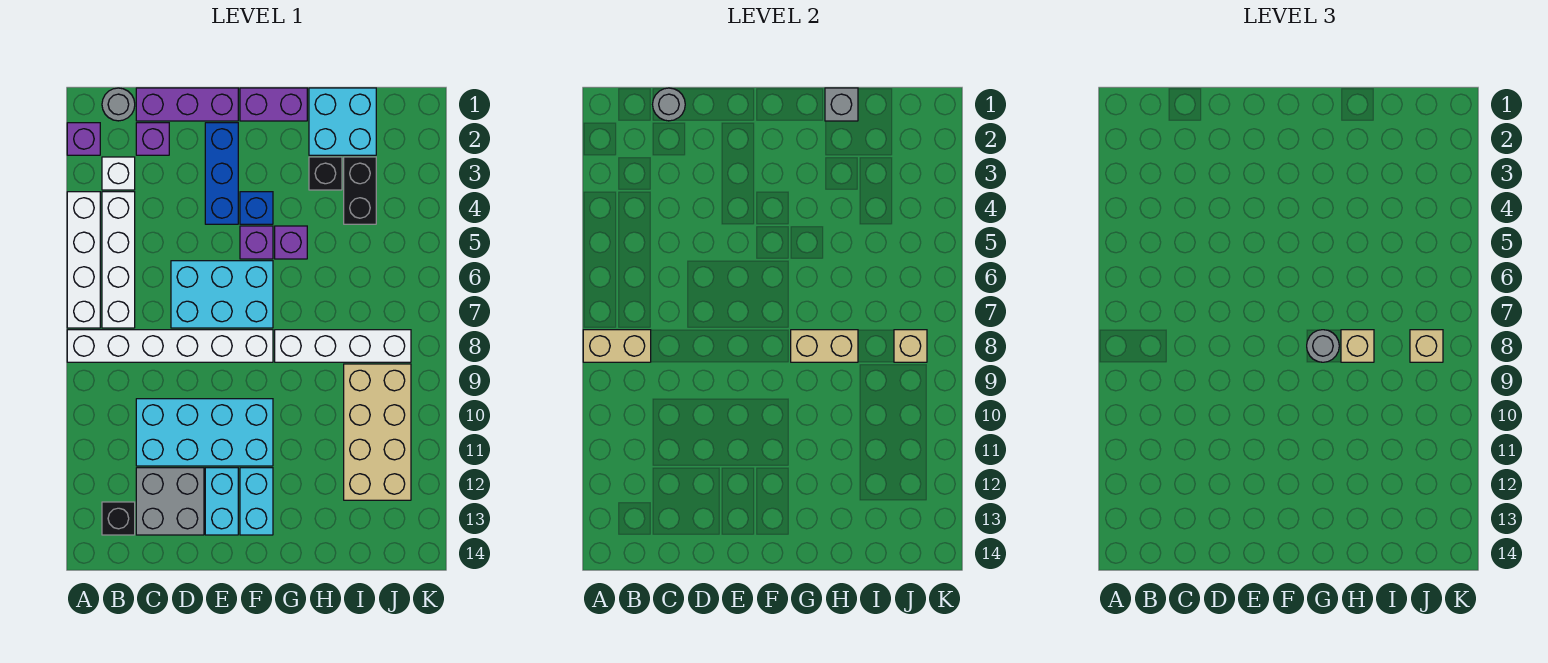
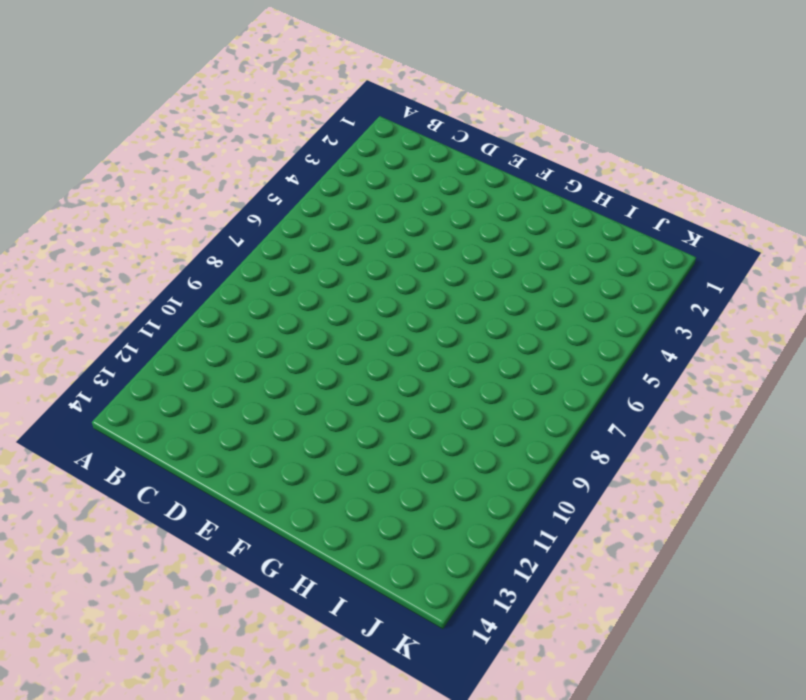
none -> purple 1x1 brick [67,123,100,155]
none -> white 1x4 brick [67,192,100,328]
none -> white 1x6 brick [67,330,273,362]
none -> grey 1x1 round brick [102,88,135,121]

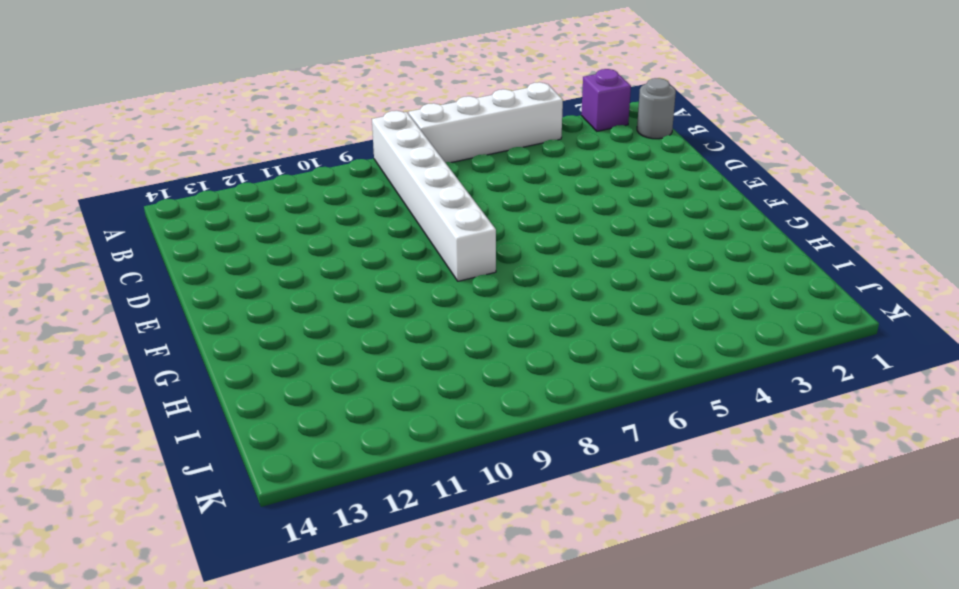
none -> white 1x1 brick [102,157,135,190]
none -> white 1x4 brick [102,192,135,328]
none -> black 1x1 brick [102,502,135,535]
none -> purple 1x3 brick [136,88,238,121]

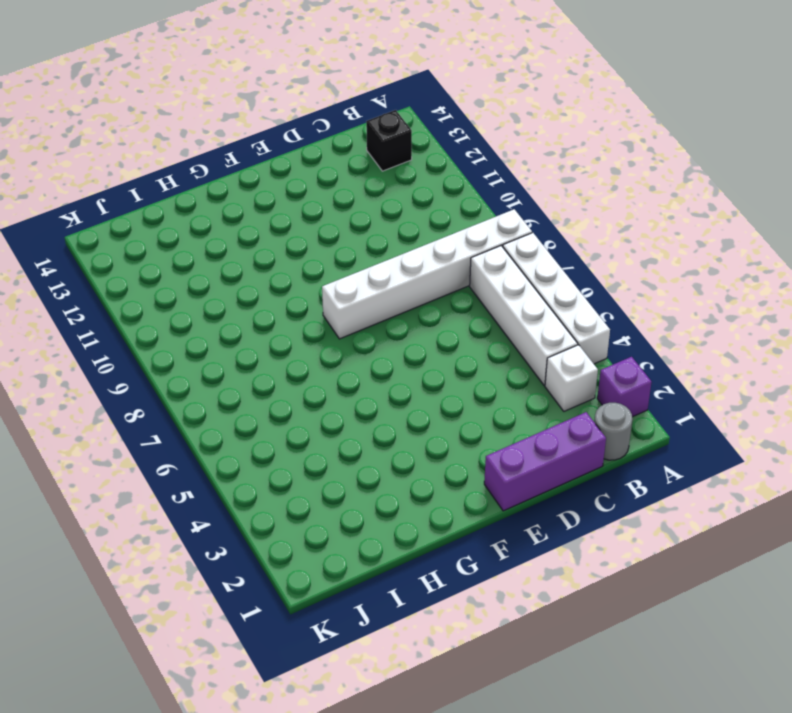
none -> purple 1x1 brick [136,123,169,155]
none -> cyan 2x4 brick [136,399,273,466]
none -> grey 2x2 brick [136,468,204,535]
none -> cyan 2x3 brick [171,261,273,328]

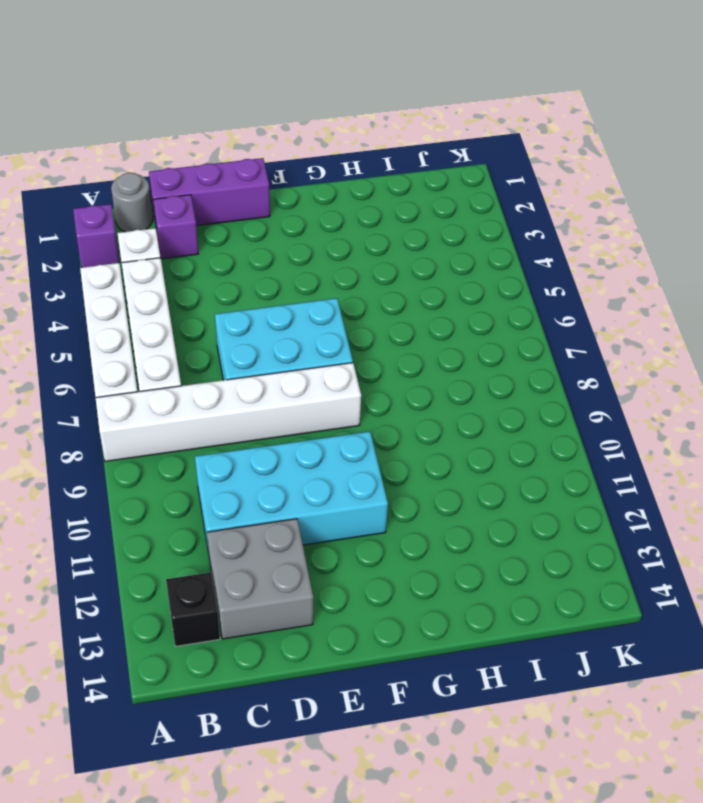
none -> blue 1x3 brick [205,123,238,224]
none -> cyan 1x2 brick [205,468,238,535]
none -> purple 1x2 brick [240,88,307,121]
none -> blue 1x1 brick [240,192,273,224]

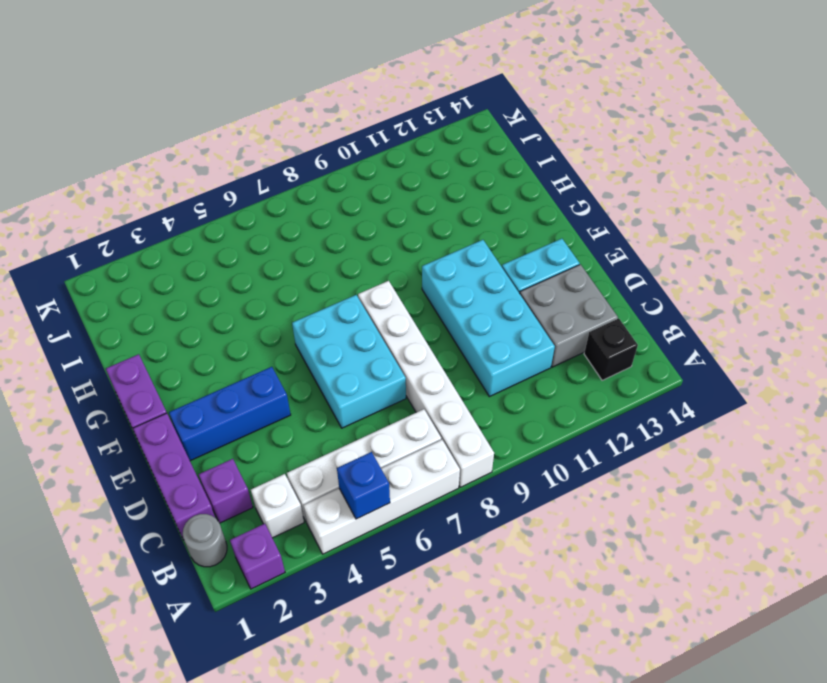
blue 1x1 brick [337,452,390,519] -> blue 1x1 brick moved to [240,192,273,224]
none -> purple 1x1 brick [240,226,273,259]
none -> cyan 1x2 brick [240,468,273,535]
none -> purple 1x1 brick [275,226,307,259]
none -> white 1x4 brick [275,330,411,362]

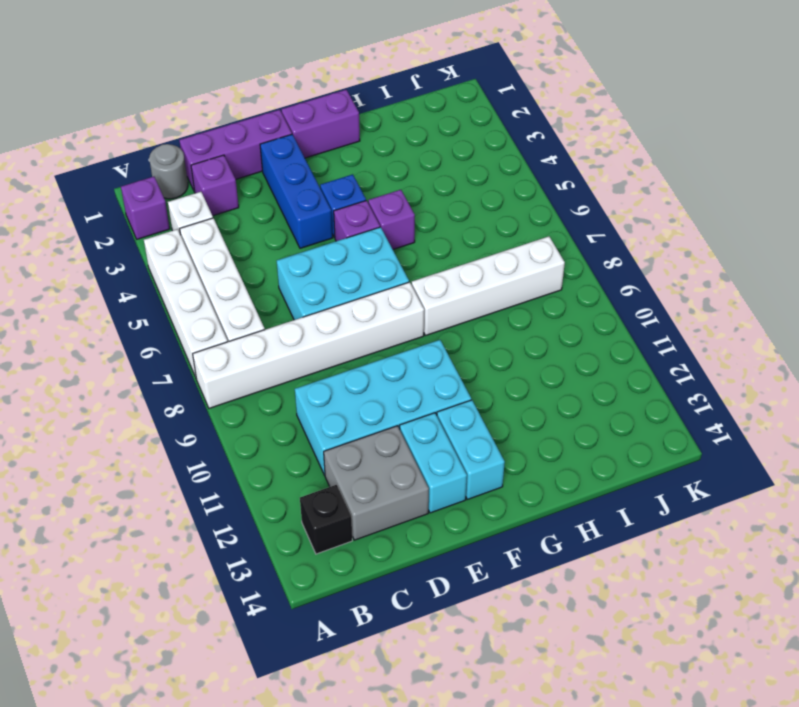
none -> cyan 2x2 brick [309,88,376,155]
none -> black 1x1 brick [309,157,342,190]
none -> black 1x2 brick [344,157,376,224]
none -> tan 2x4 brick [344,364,411,500]

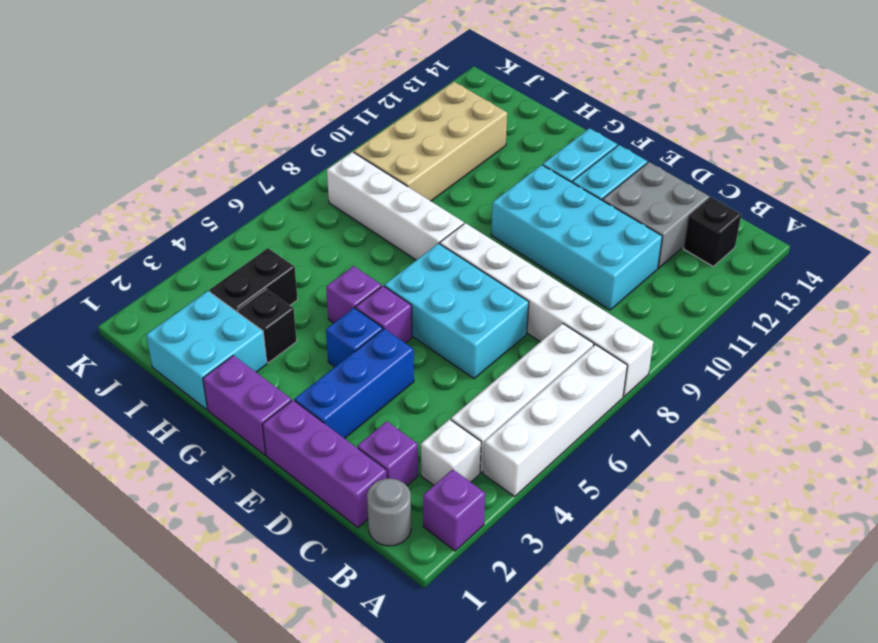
none -> tan 1x2 brick [583,330,651,362]
none -> grey 1x1 round brick [653,88,685,121]
none -> tan 1x2 brick [791,330,858,362]
none -> grey 1x1 brick [825,88,858,121]

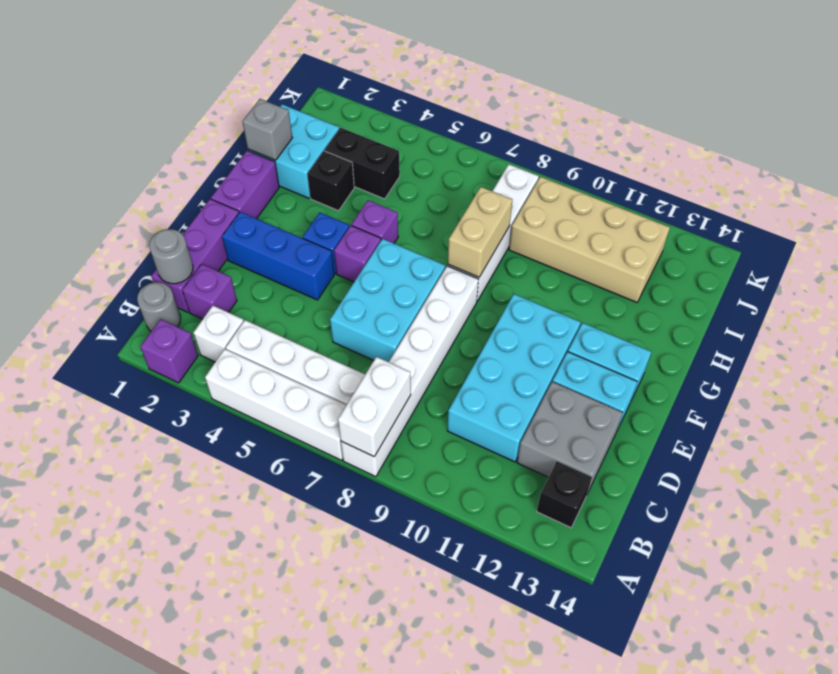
white 1x2 brick [338,357,411,457] -> tan 1x2 brick [583,330,651,362]
none -> tan 1x1 brick [894,330,927,362]
none -> grey 1x1 round brick [1307,330,1339,362]
none -> tan 1x1 brick [1341,330,1374,362]
none -> tan 1x1 brick [1410,330,1443,362]

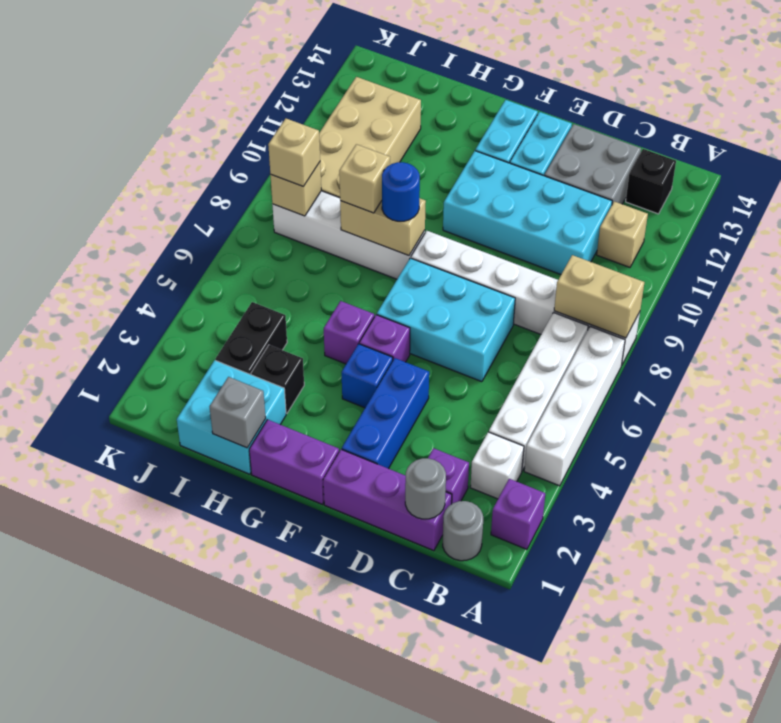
tan 1x1 brick [597,201,648,267] -> none
blue 1x1 round brick [382,162,420,221] -> grey 1x1 round brick [1307,330,1339,362]

